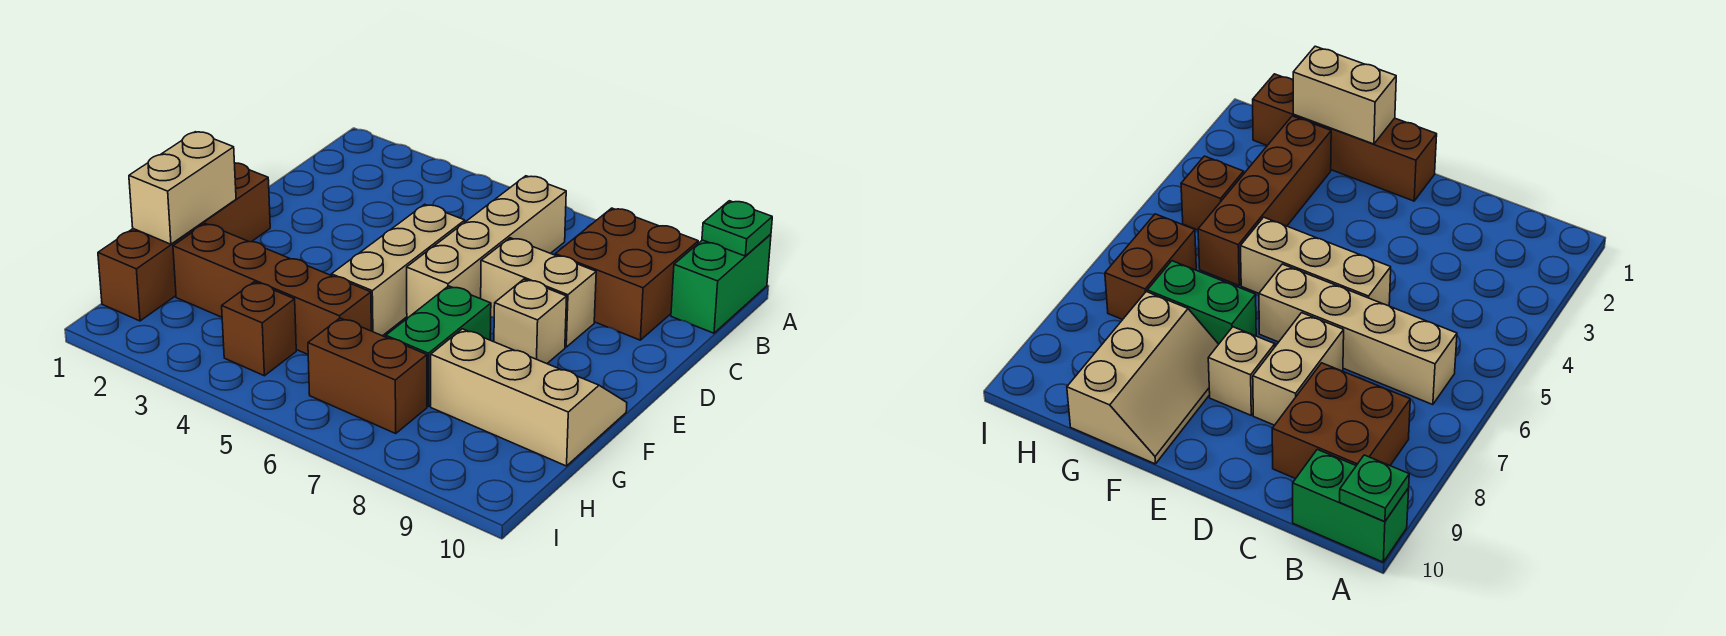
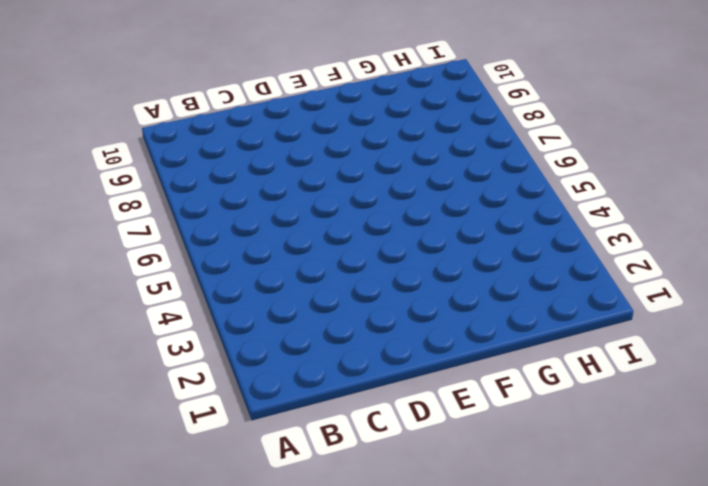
none -> green 1x2 brick [671,234,771,333]
none -> tan 1x4 brick [407,176,566,318]
none -> brown 2x2 brick [555,208,698,340]

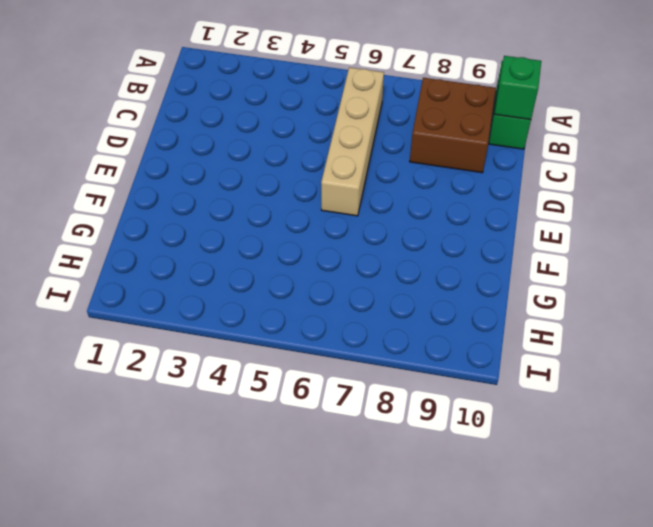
green 1x1 brick [494,56,541,120] -> none
none -> tan 1x3 brick [331,204,465,336]
none -> tan 1x2 brick [481,238,596,347]
none -> brown 1x4 brick [98,163,270,321]

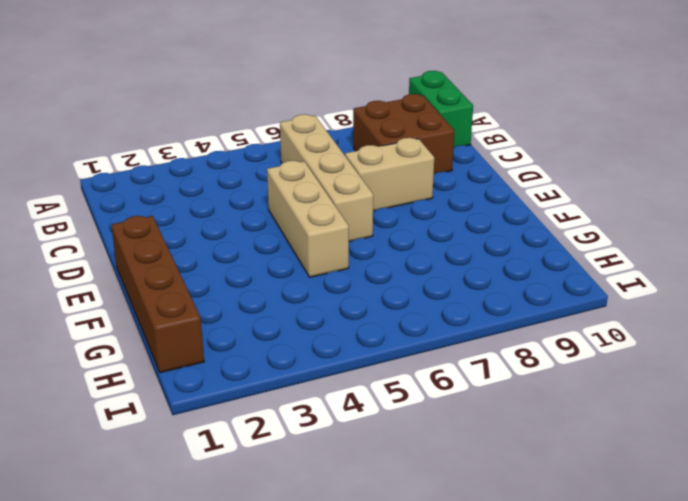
none -> tan 1x1 brick [494,279,567,364]
none -> green 1x2 brick [386,286,491,406]
none -> tan 2x3 slope [431,329,627,466]

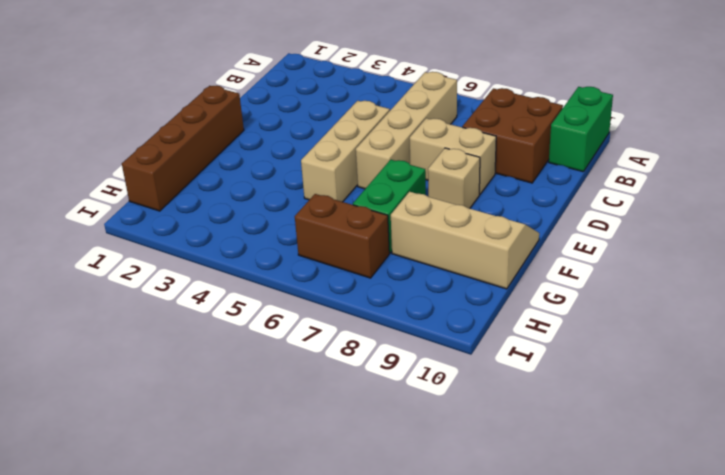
none -> brown 1x4 brick [173,224,371,354]
none -> brown 1x1 brick [222,282,296,376]
none -> green 1x1 plate [702,201,772,256]

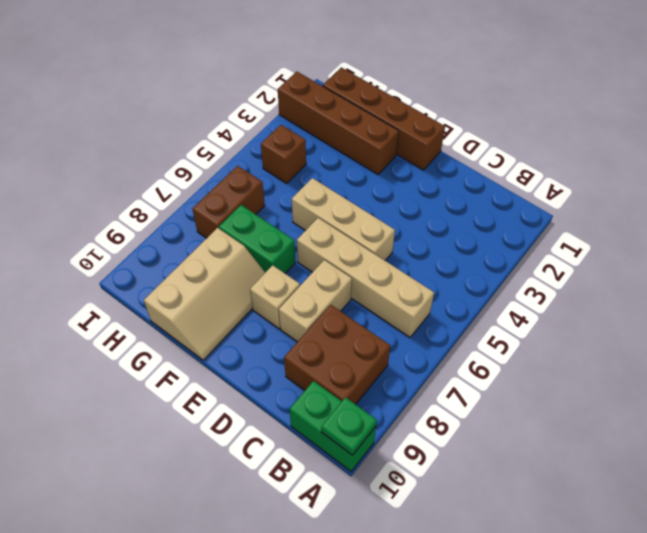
brown 1x4 brick [278,72,399,174] -> brown 1x4 brick turned to [173,224,371,354]
none -> tan 1x2 brick [129,132,236,244]

